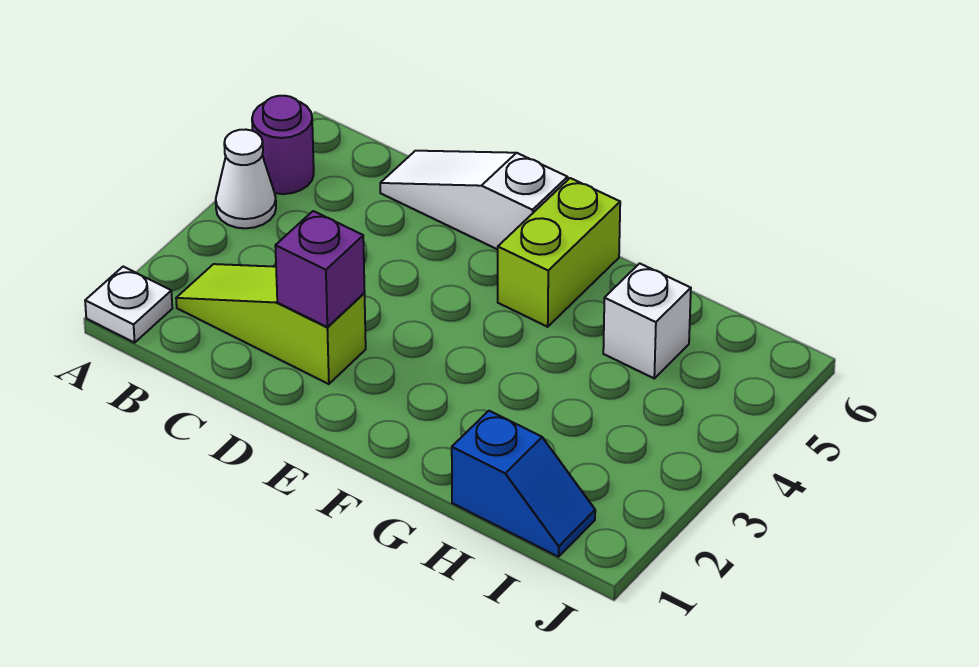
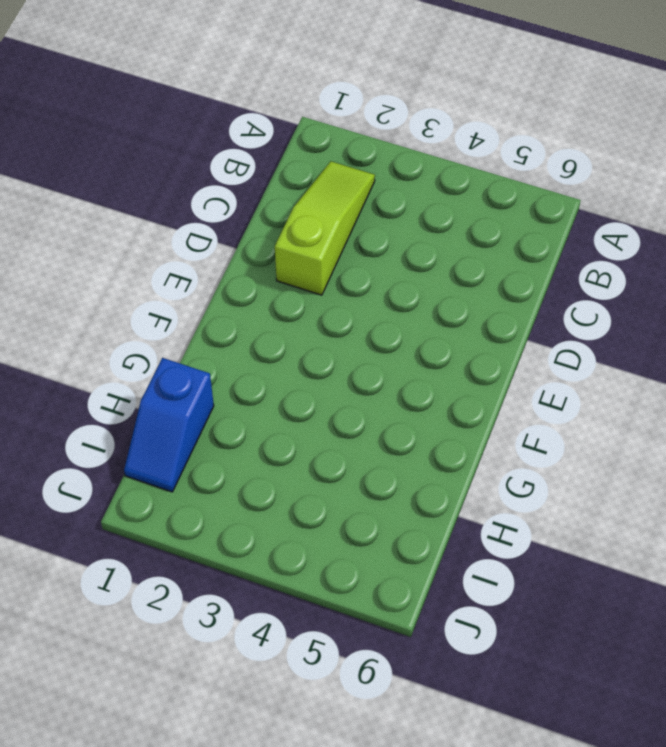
none -> white 1x1 plate [85,267,172,343]
none -> white 1x1 cone [216,130,276,228]

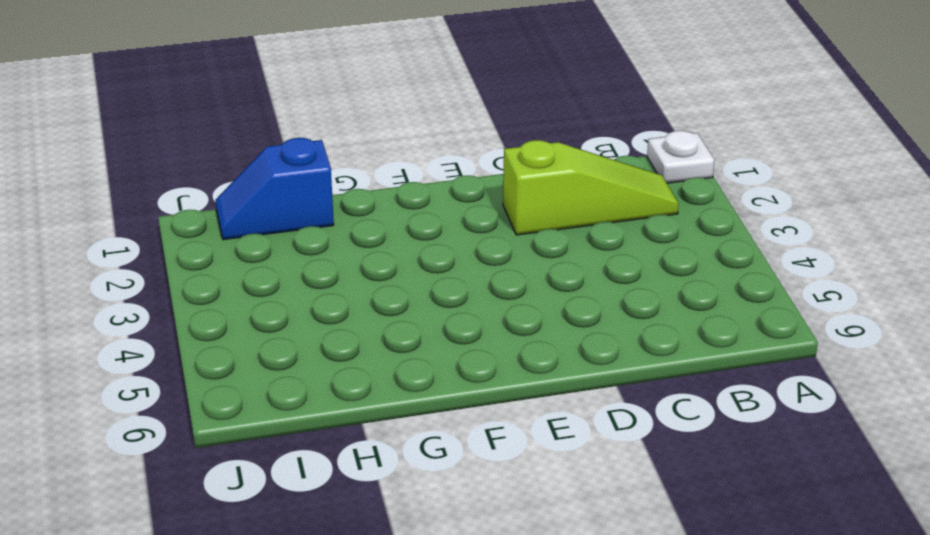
none -> white 1x1 cone [216,130,276,228]
none -> purple 1x1 round brick [252,96,314,194]

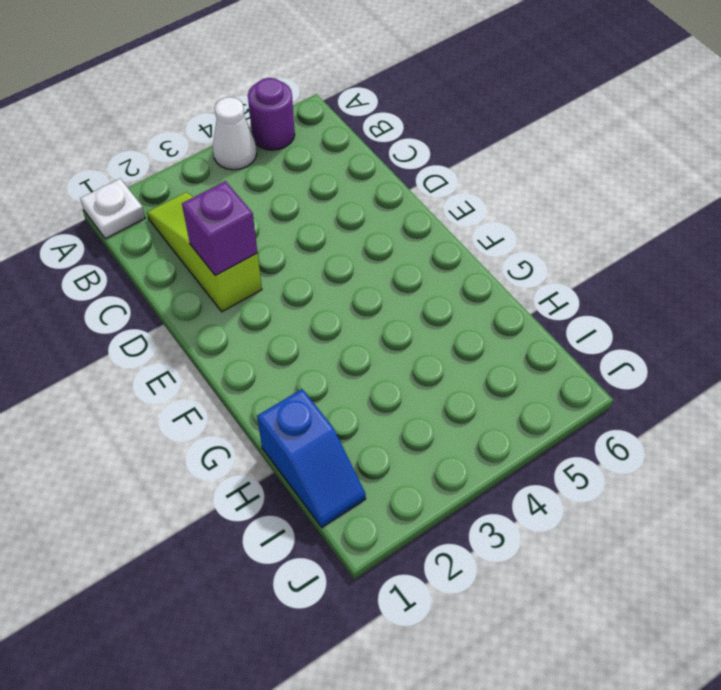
none -> white 1x3 slope [380,151,568,249]
none -> lime 1x2 brick [498,178,620,327]

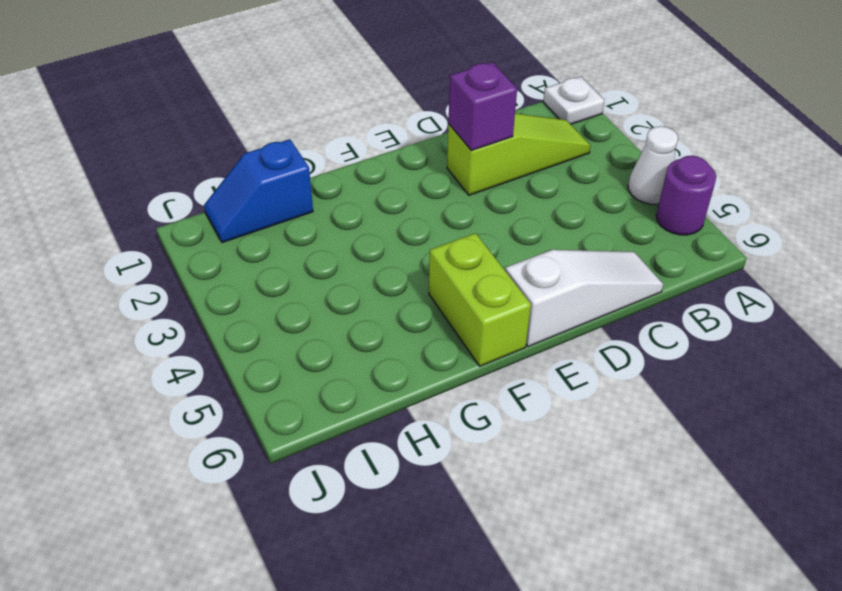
none -> white 1x1 brick [603,263,691,378]

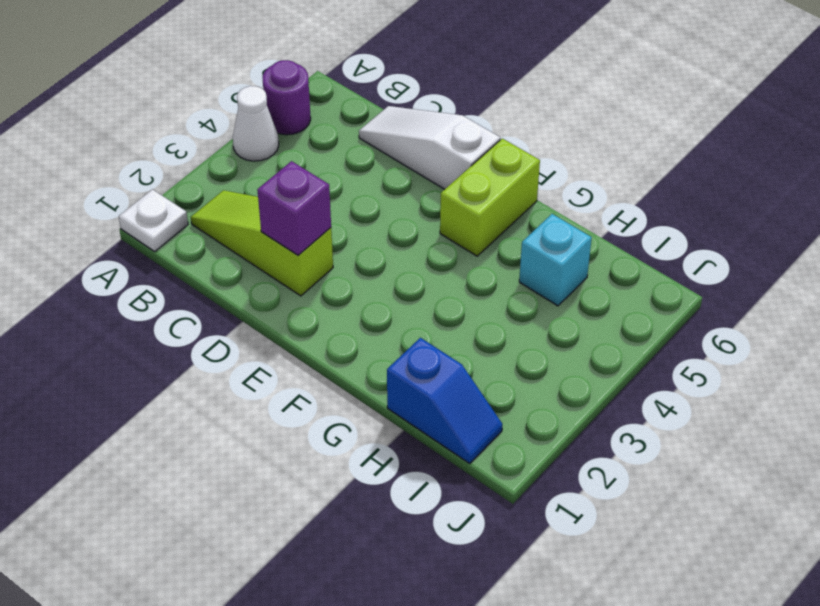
cyan 1x1 brick [519,214,592,306] -> white 1x1 brick [603,263,691,378]

